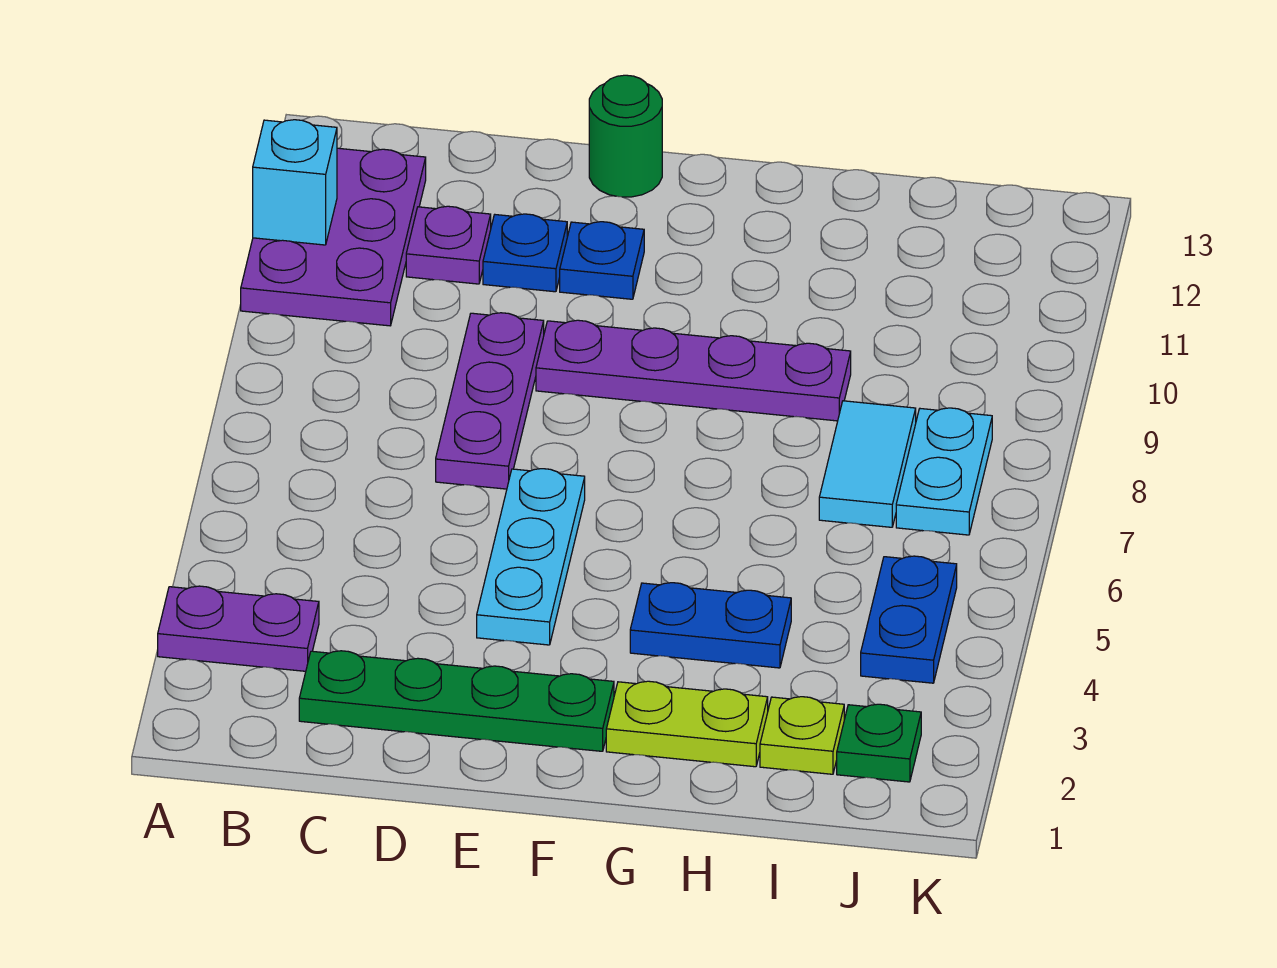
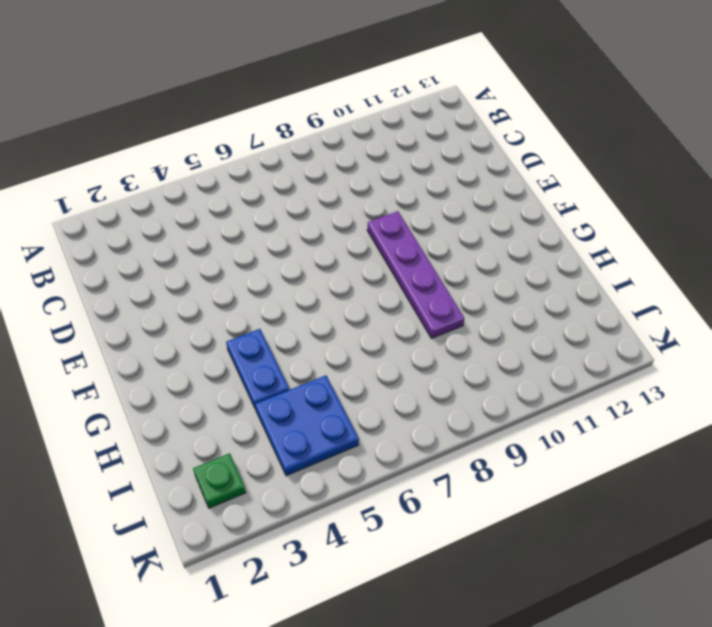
blue 2x2 plate [255,375,359,476] -> blue 1x2 plate [861,556,957,683]
none -> purple 1x2 plate [158,586,319,671]
none -> purple 2x3 plate [241,148,426,326]
none -> green 1x4 plate [299,651,614,751]

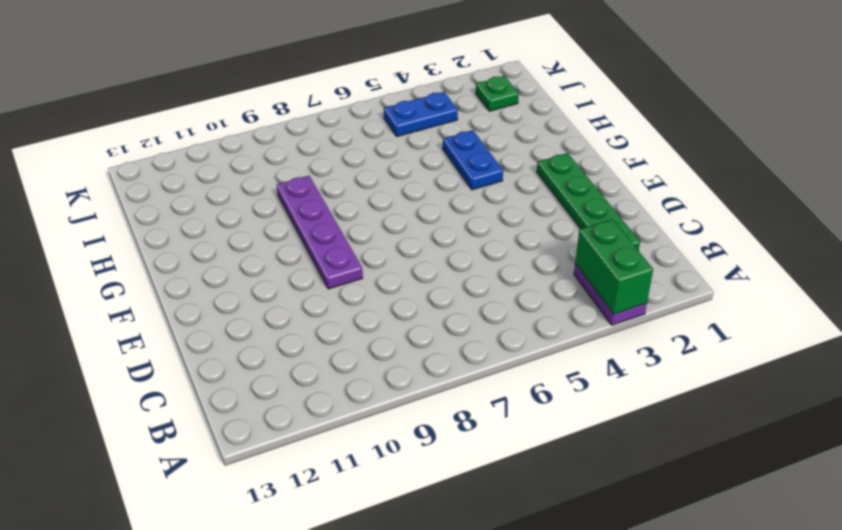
green 1x2 brick [575,219,653,314] -> none
none -> purple 2x3 plate [241,148,426,326]
none -> purple 1x1 plate [406,206,491,284]
none -> purple 1x3 plate [436,313,544,489]

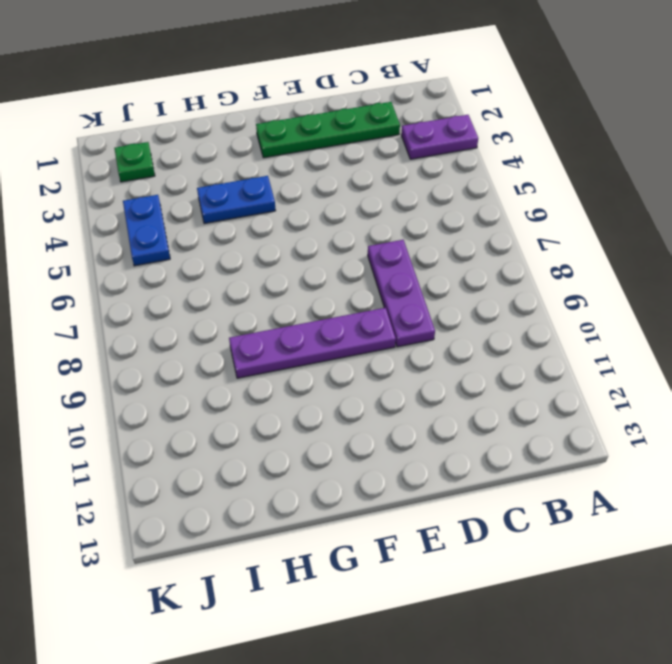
none -> purple 2x3 plate [241,148,426,326]
none -> purple 1x1 plate [406,206,491,284]
none -> blue 1x1 plate [483,214,567,292]

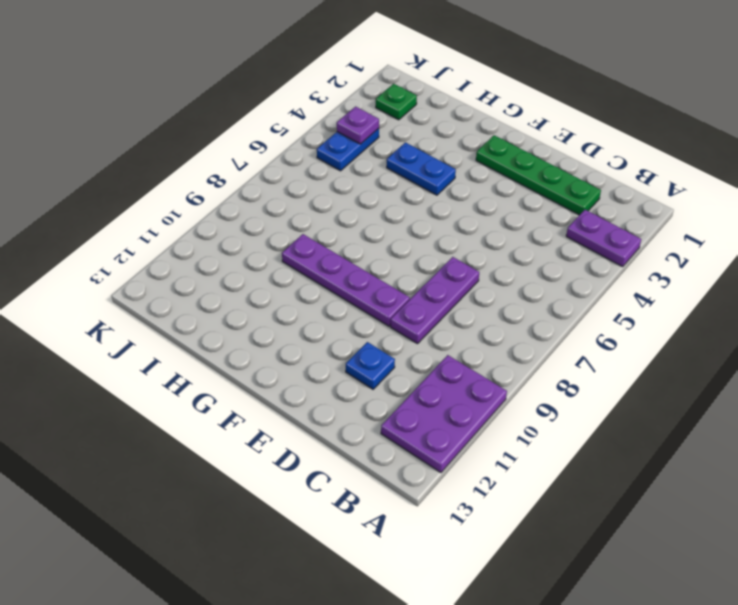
purple 1x1 plate [337,107,379,144] -> purple 1x1 plate moved to [406,206,491,284]
none -> cyan 1x3 plate [477,469,585,645]
none -> blue 1x1 plate [560,222,644,299]
none -> green 1x1 round brick [589,75,662,197]

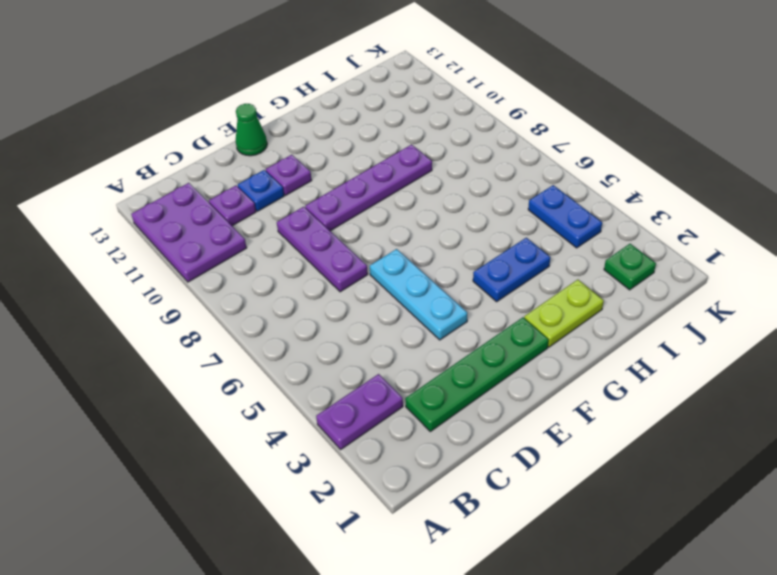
purple 1x1 plate [266,155,312,195] -> blue 1x1 plate [560,222,644,299]
green 1x1 cone [236,104,267,156] -> green 1x1 round brick [589,75,662,197]
none -> lime 1x1 plate [760,697,844,774]
none -> cyan 1x2 tile [819,401,916,527]
none -> cyan 1x2 plate [896,408,992,535]

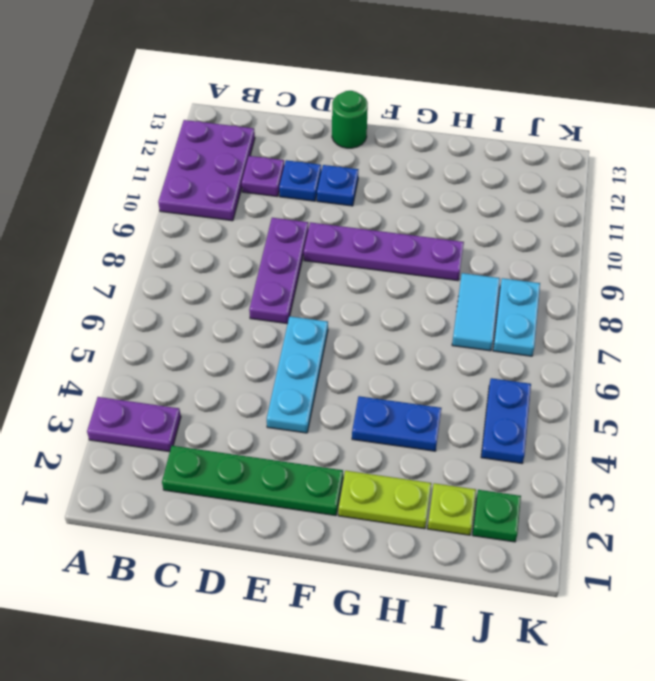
none -> cyan 1x1 brick [253,120,337,245]

